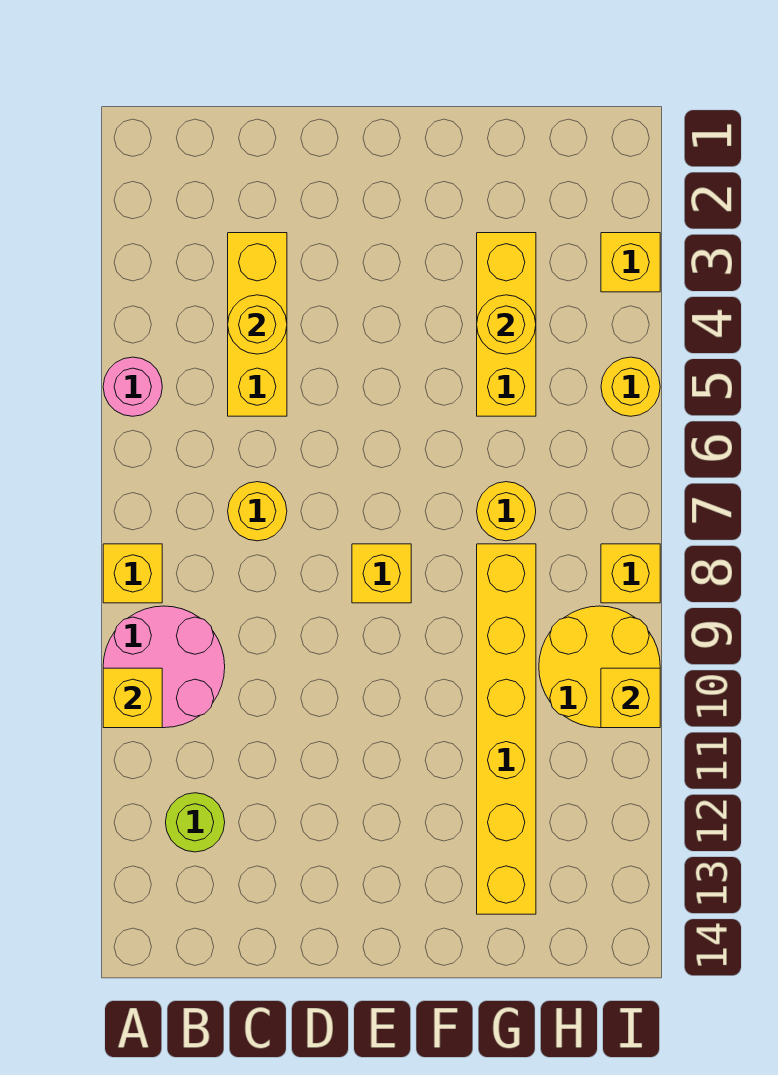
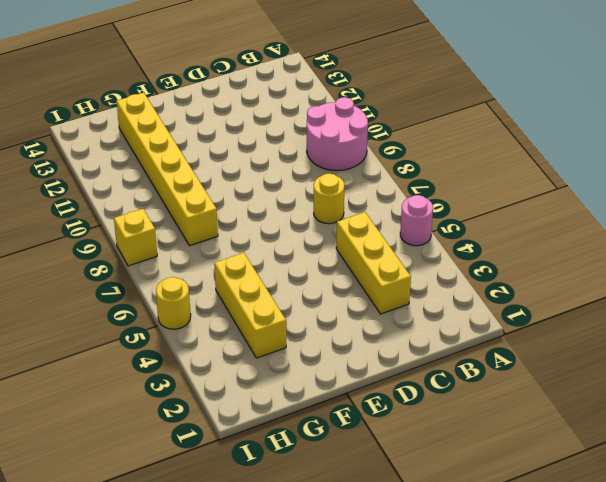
none -> yellow 1x1 brick [103,544,162,603]
none -> lime 1x1 round brick [166,793,225,852]
none -> yellow 1x1 brick [352,544,411,603]

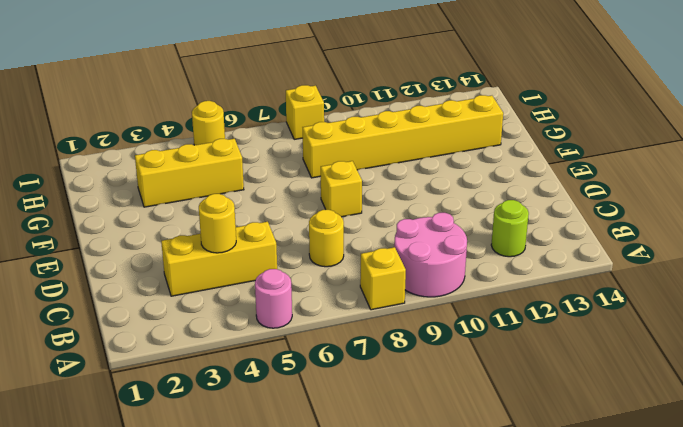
none -> yellow 1x1 round brick [477,482,536,541]
none -> yellow 2x2 round brick [539,606,660,728]
none -> yellow 1x1 brick [601,233,660,292]

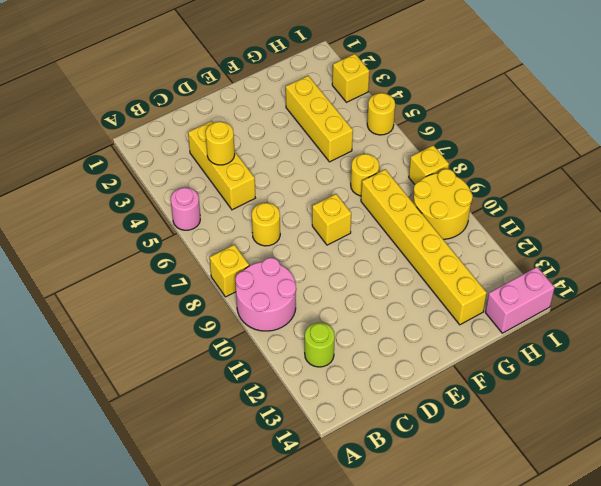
pink 1x2 brick [485,267,555,333] -> none
none -> yellow 1x1 brick [103,668,162,728]
none -> yellow 1x1 round brick [477,295,536,354]
none -> yellow 1x1 brick [601,668,660,728]

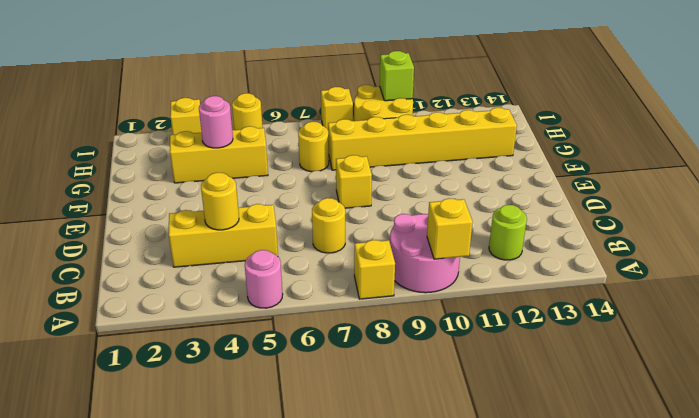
pink 1x1 round brick [199,96,233,148] -> yellow 1x1 round brick [477,295,536,354]
lime 1x1 brick [380,51,414,101] -> yellow 1x1 brick [601,668,660,728]

